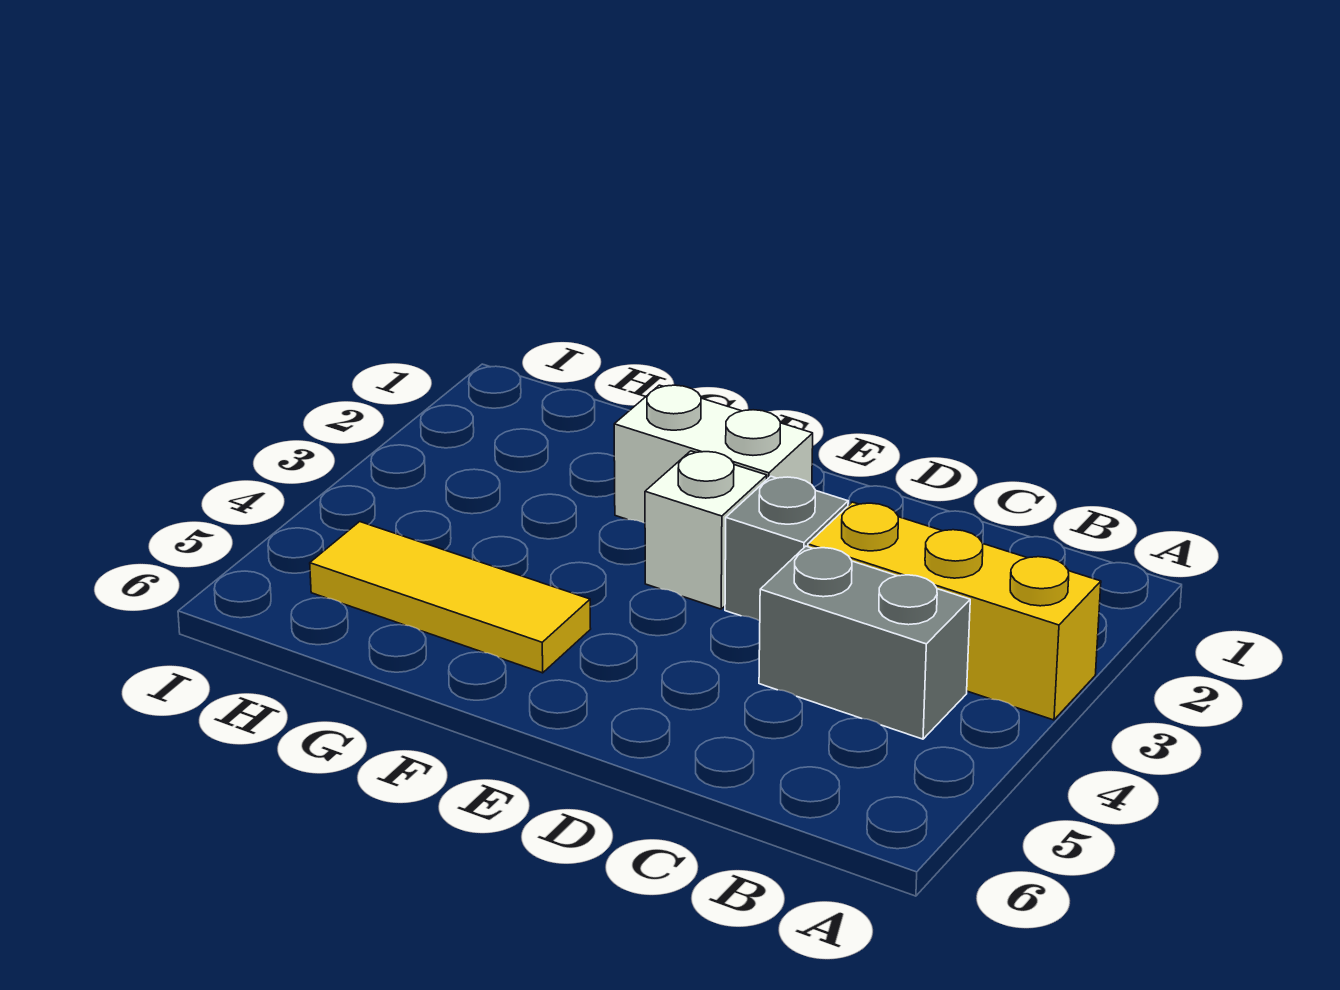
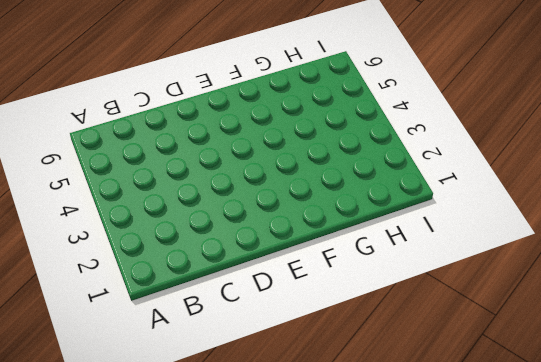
none -> yellow 1x3 brick [808,502,1101,720]
none -> grey 1x2 brick [759,546,970,739]

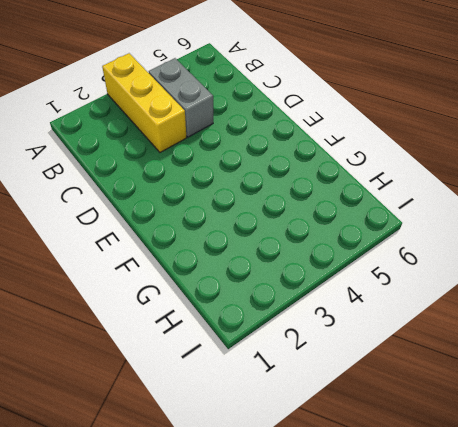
none -> grey 1x1 brick [725,476,848,621]
none -> white 1x2 brick [614,385,813,523]

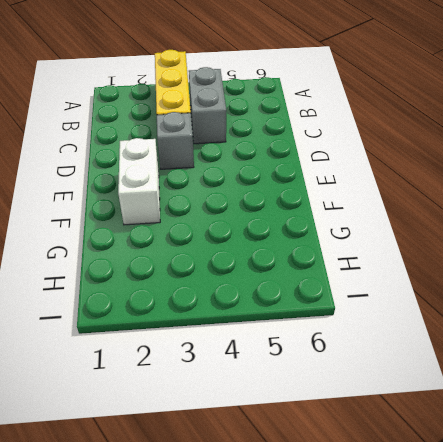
none -> white 1x1 brick [645,451,767,609]
none -> yellow 1x3 tile [310,522,591,673]

